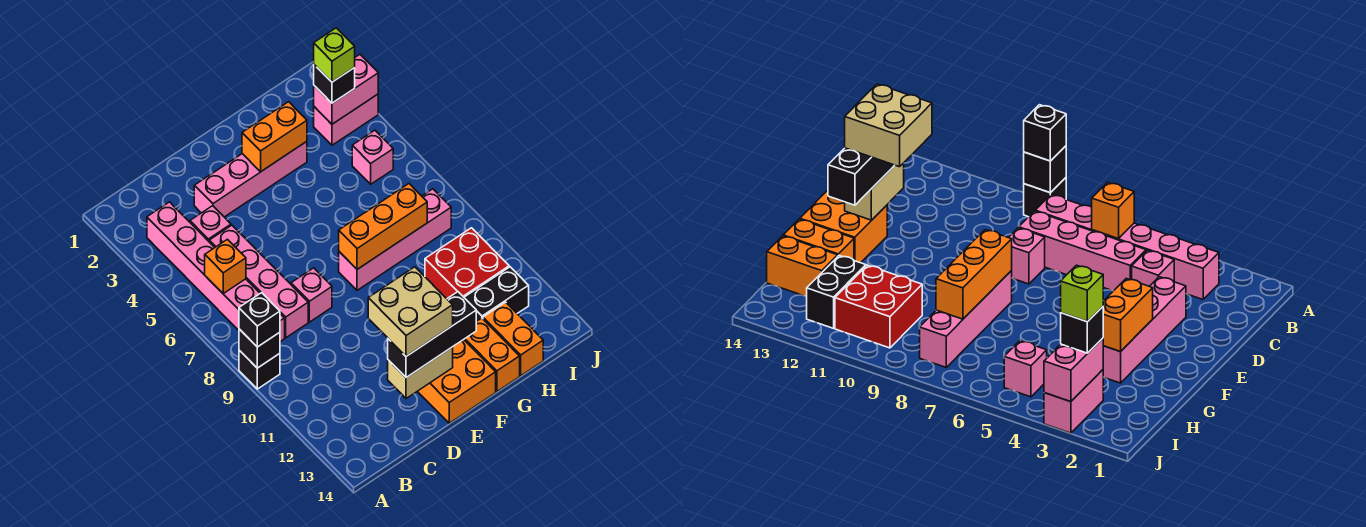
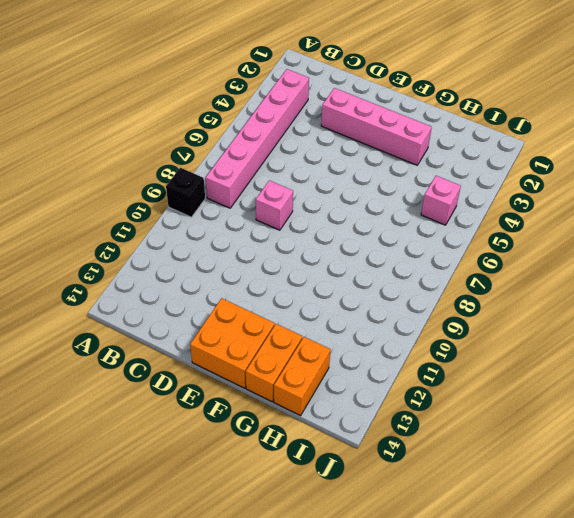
none -> pink 1x1 brick [190,206,231,241]
none -> pink 1x4 brick [209,225,308,338]
none -> pink 1x4 brick [339,189,451,290]

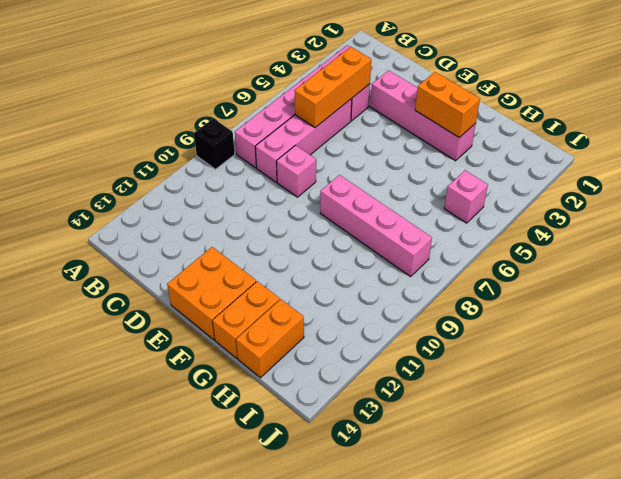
orange 1x3 brick [295,47,371,127] -> orange 1x3 brick turned to [339,184,427,269]
none -> red 2x2 brick [425,228,509,299]
none -> black 1x2 brick [464,267,529,321]
none -> pink 1x2 brick [314,94,378,145]

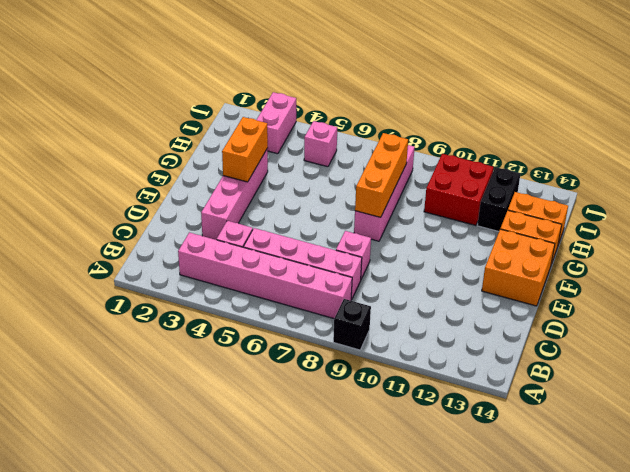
none -> black 1x1 brick [239,329,280,368]
none -> orange 1x1 brick [205,239,246,293]
none -> tan 1x2 brick [388,347,453,398]

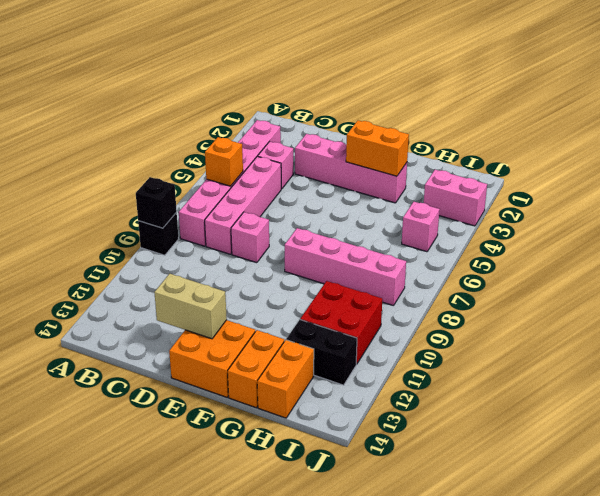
none -> orange 1x3 brick [339,184,427,269]
none -> pink 1x2 brick [314,55,378,124]
none -> black 1x1 brick [239,293,280,347]

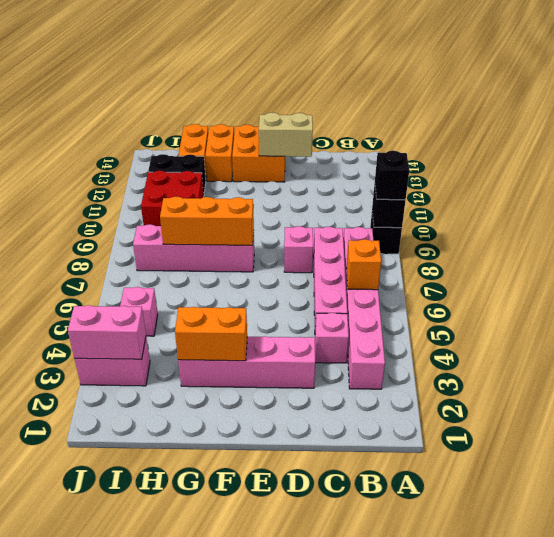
none -> black 1x3 brick [388,292,476,377]
none -> black 1x1 brick [314,65,355,103]
none -> tan 2x2 brick [368,267,453,356]

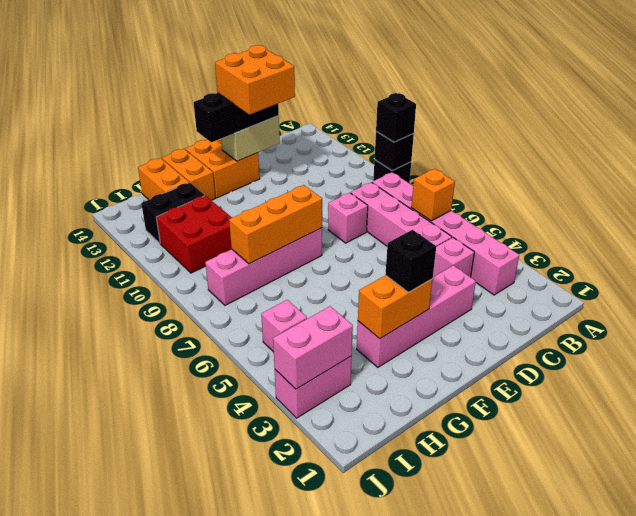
orange 2x2 brick [215,45,295,115] -> tan 2x2 brick [368,267,453,356]
black 1x1 brick [385,230,436,292] -> black 1x1 brick moved to [314,65,355,103]
none -> lime 1x1 brick [314,28,355,82]

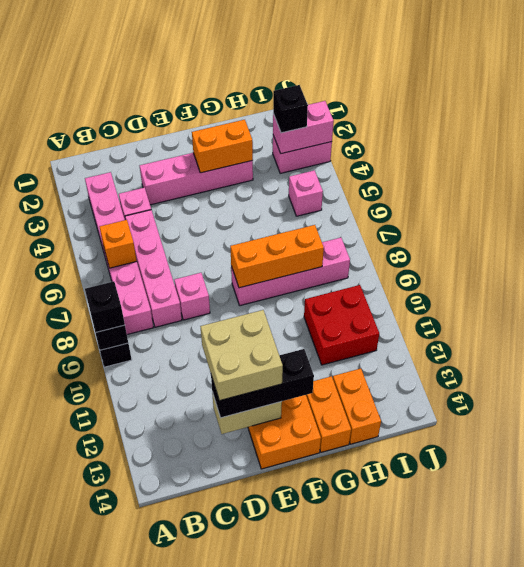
none -> black 1x2 brick [464,267,529,321]
none -> lime 1x1 brick [314,28,355,82]

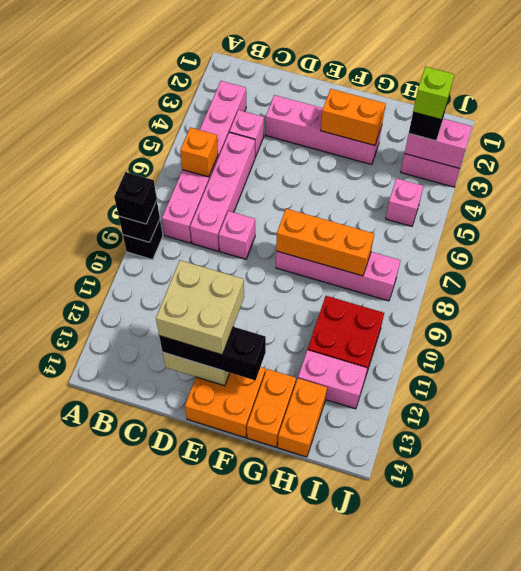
pink 1x2 brick [298,350,367,409] -> black 1x2 brick [464,267,529,321]

